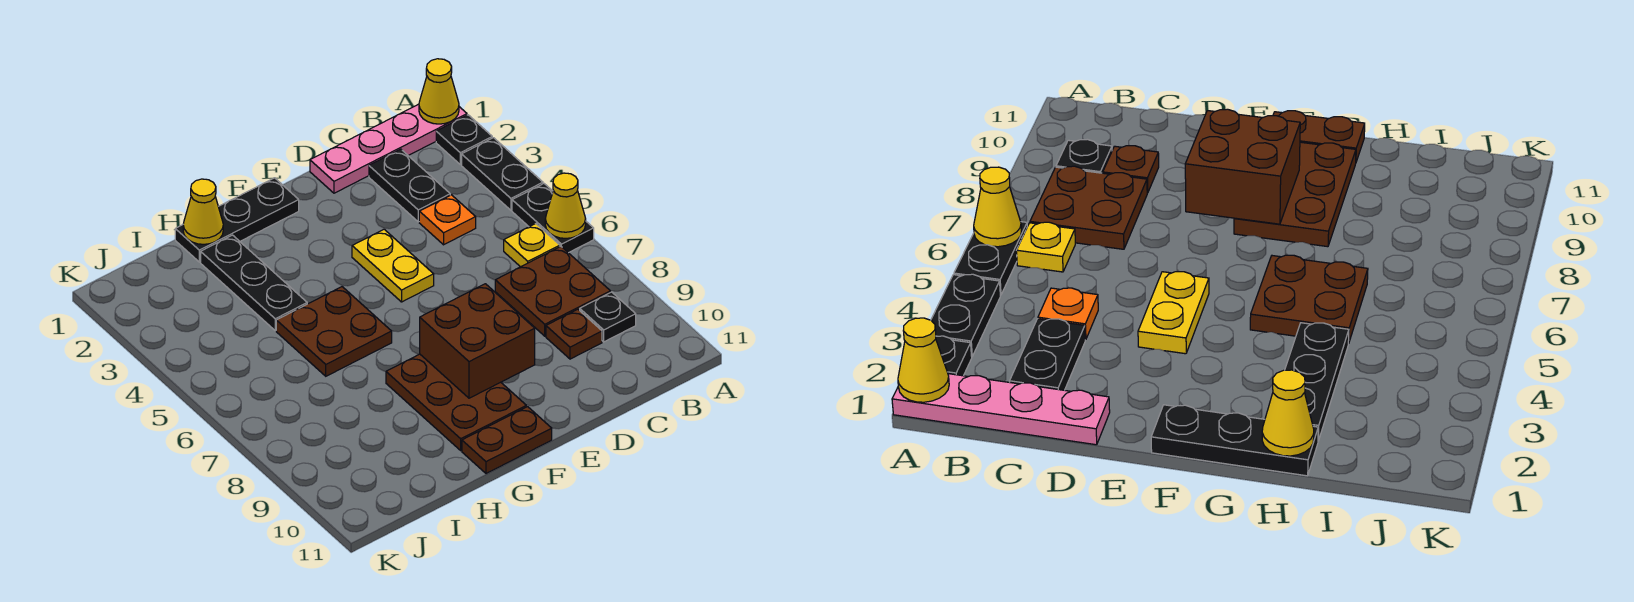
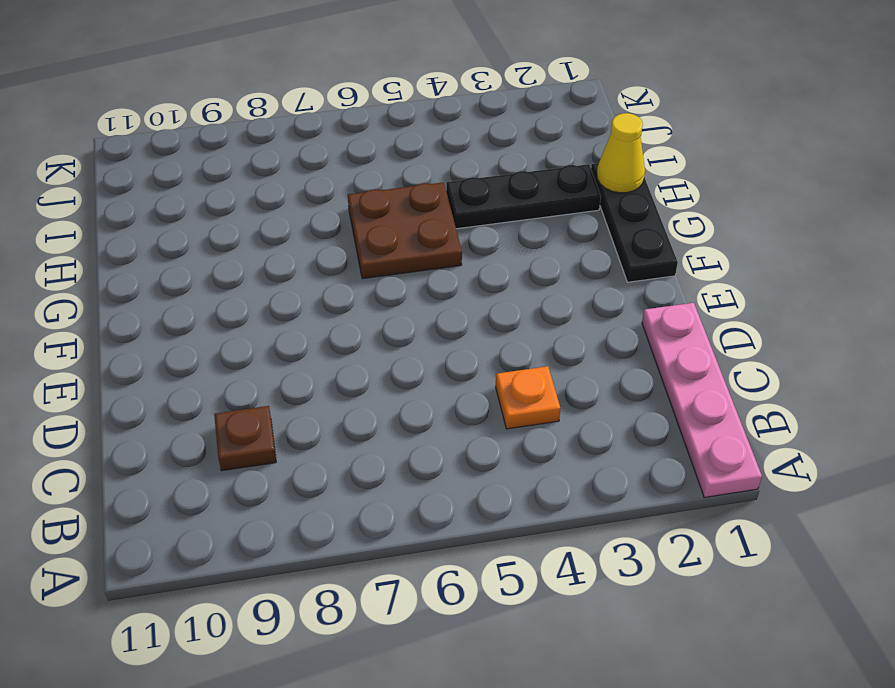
none -> black 1x1 plate [436,115,492,165]
none -> black 1x2 plate [462,138,543,210]
none -> black 1x2 plate [512,184,594,253]

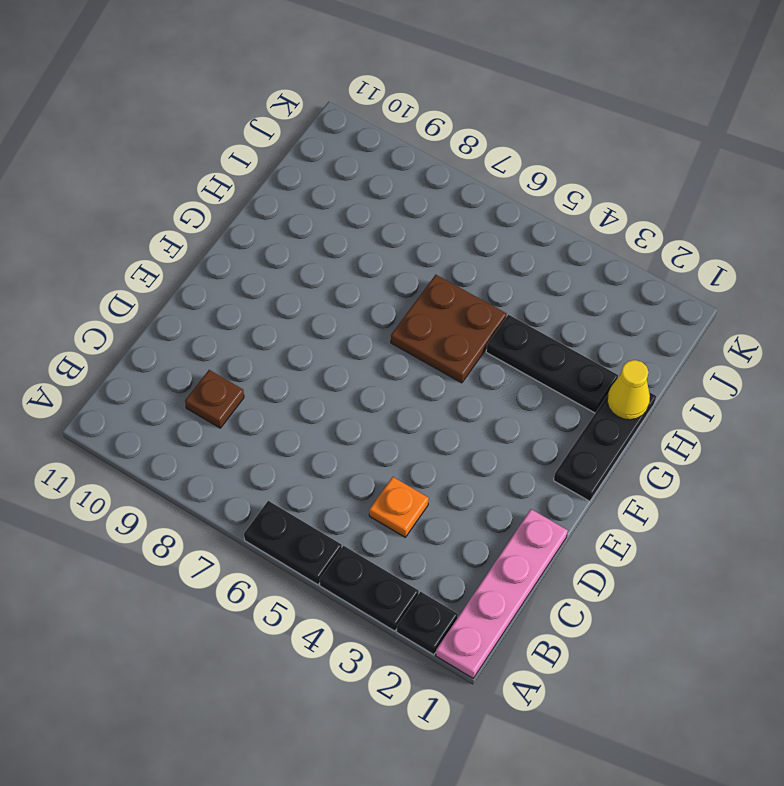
none -> yellow 1x1 plate [504,224,560,267]
none -> brown 2x2 plate [495,247,610,336]
none -> black 1x1 plate [580,292,636,342]

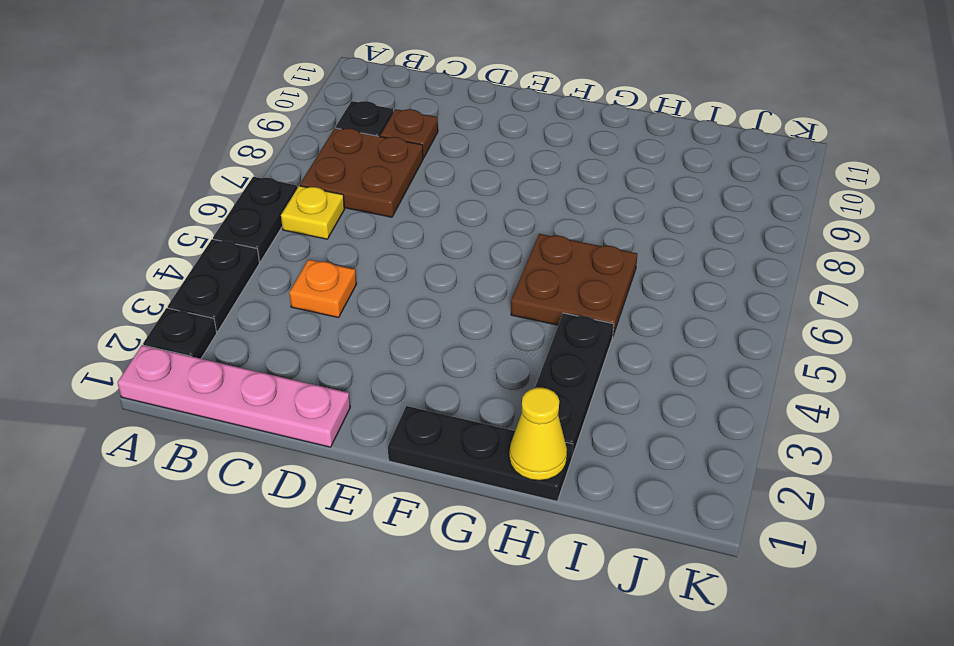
none -> black 1x2 plate [369,149,450,222]
none -> yellow 1x2 plate [352,229,434,302]
none -> brown 2x3 plate [386,354,526,450]

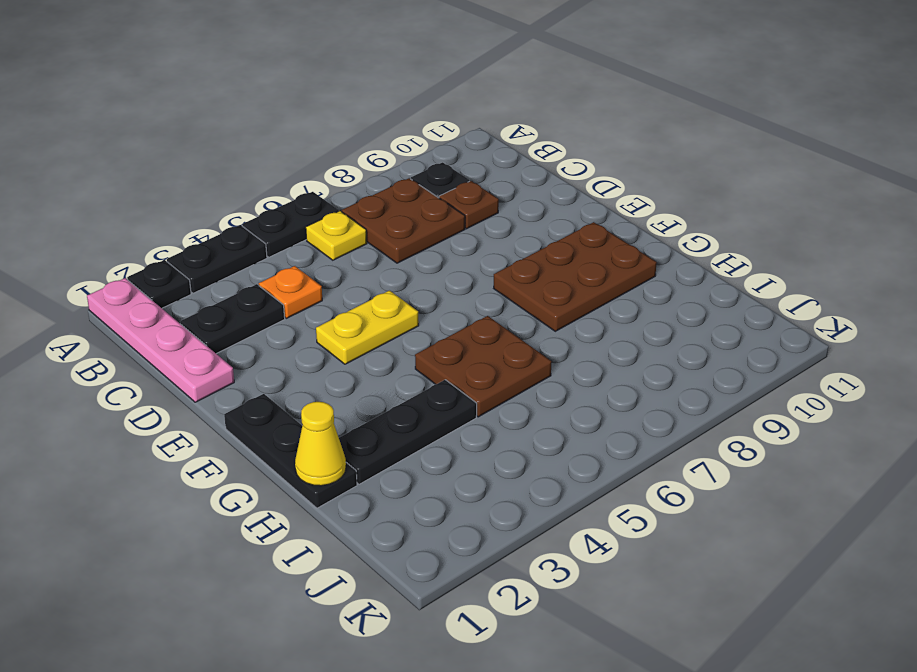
none -> brown 1x2 plate [462,407,552,474]
none -> yellow 1x1 cone [419,59,459,124]
none -> yellow 1x1 cone [545,173,586,238]

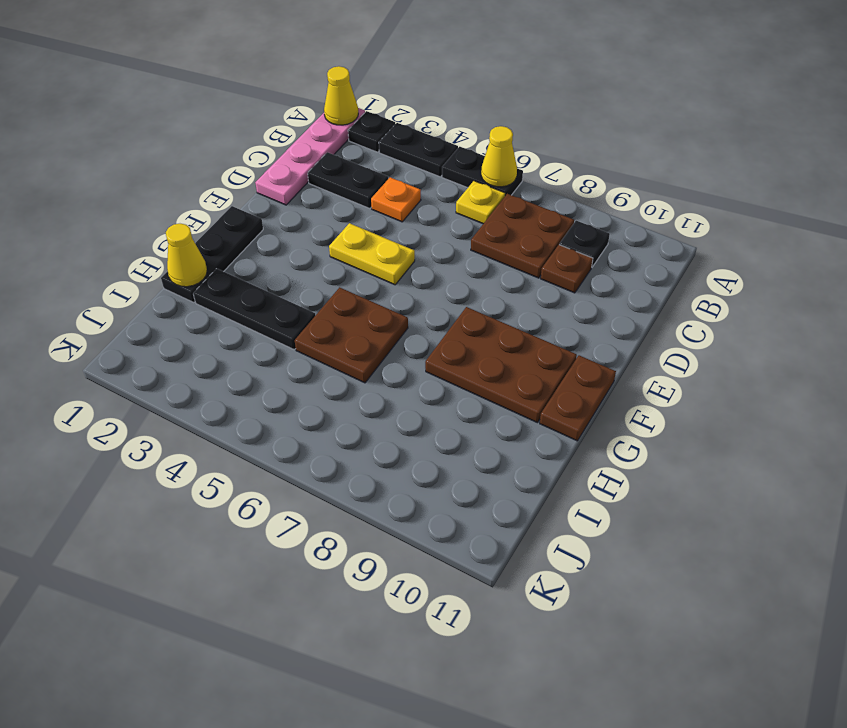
none -> brown 2x2 brick [420,284,535,398]

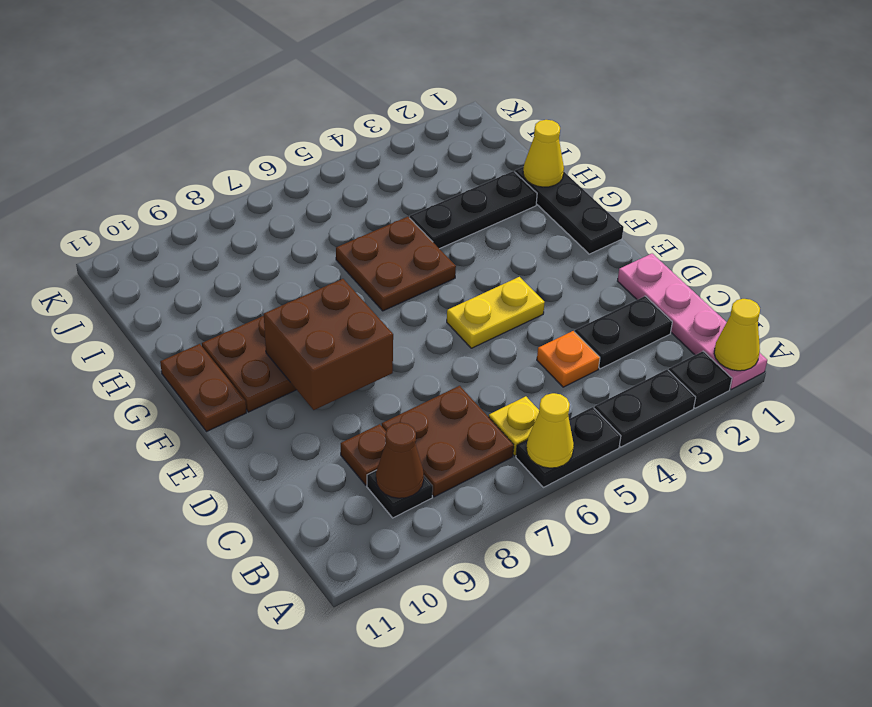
brown 1x1 cone [376,422,424,498] -> none

